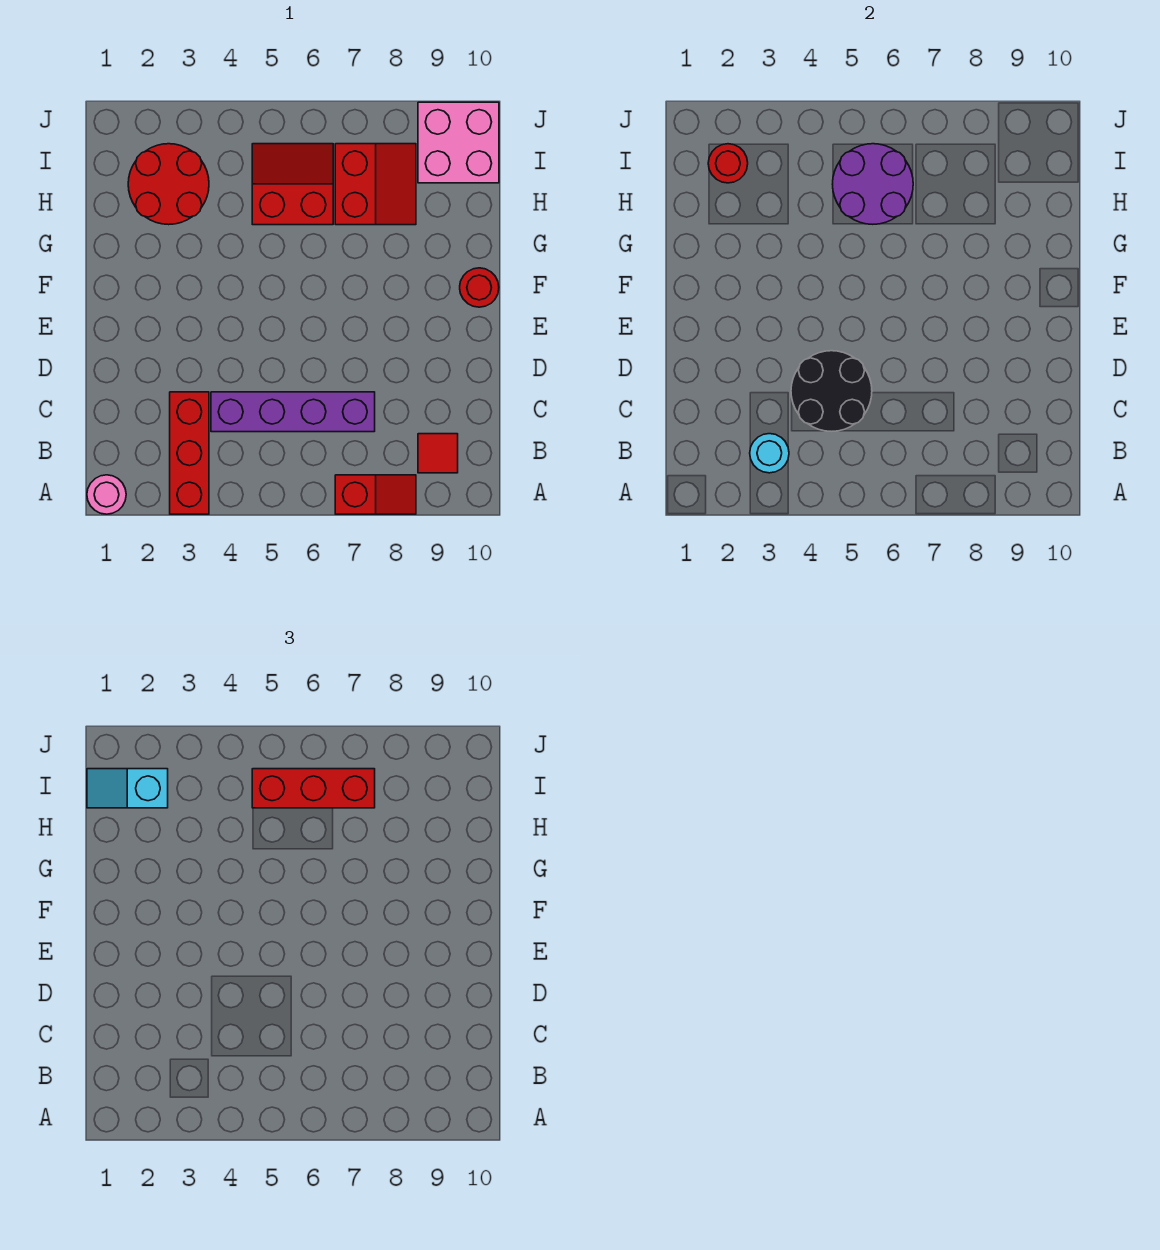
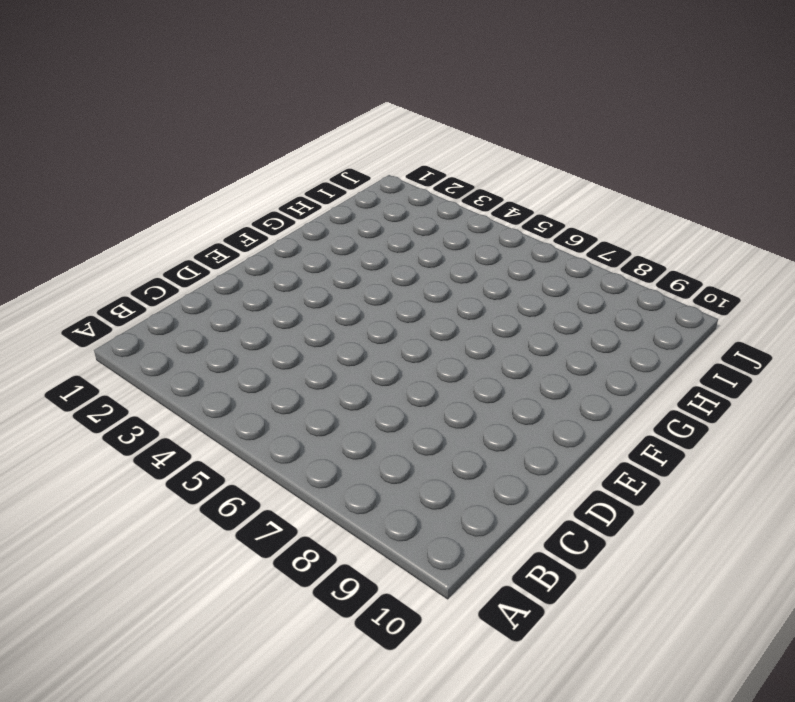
none -> pink 1x1 round brick [87,475,126,514]
none -> red 1x3 brick [170,392,209,514]
none -> red 1x2 slope [335,475,416,514]

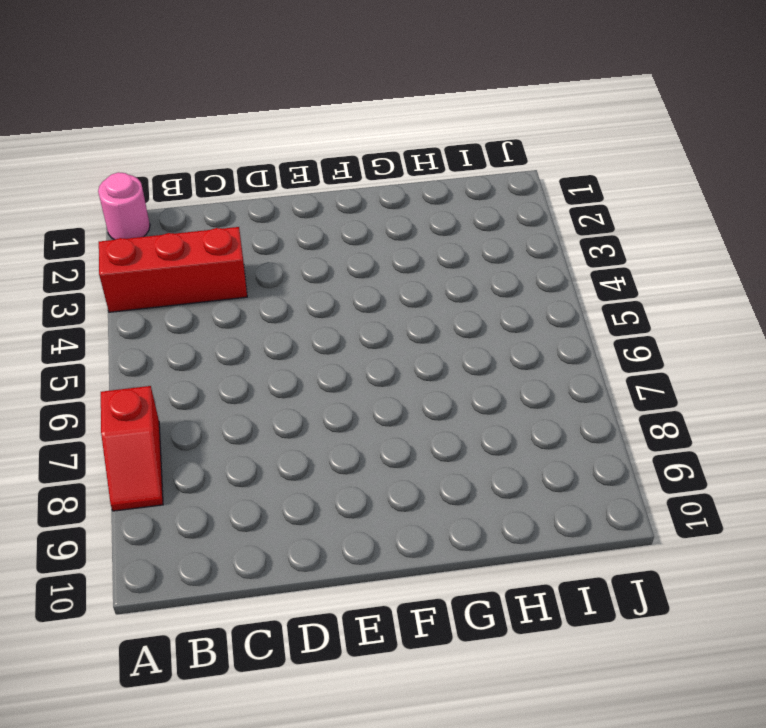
none -> red 1x1 tile [418,434,458,473]
none -> purple 1x4 brick [211,392,375,432]
none -> red 1x1 round brick [460,268,499,307]

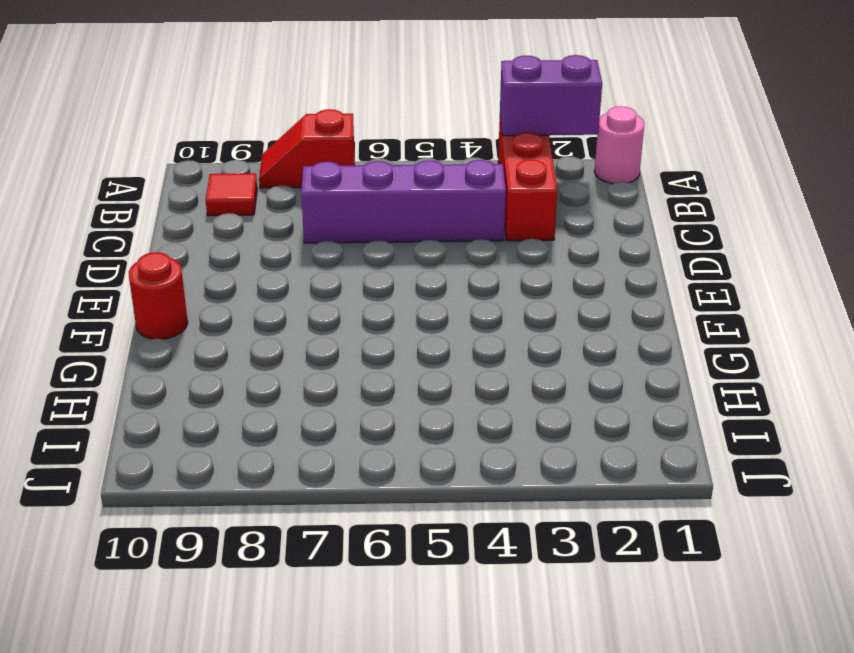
purple 1x2 brick [500,55,602,136] -> none
none -> red 2x2 round brick [128,144,209,225]
none -> red 2x2 slope [252,144,333,225]
none -> red 2x2 slope [335,144,416,225]

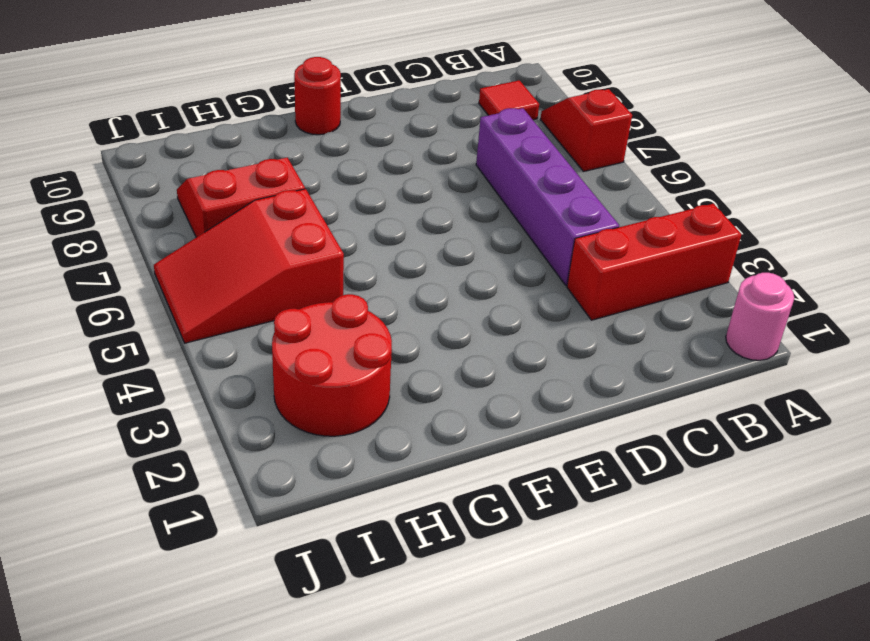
red 2x3 slope [154,189,344,343] -> red 2x2 slope [252,144,333,225]
none -> pink 2x2 brick [418,102,499,183]
none -> cyan 1x1 round brick [750,434,789,473]
none -> black 2x2 round brick [791,351,872,431]

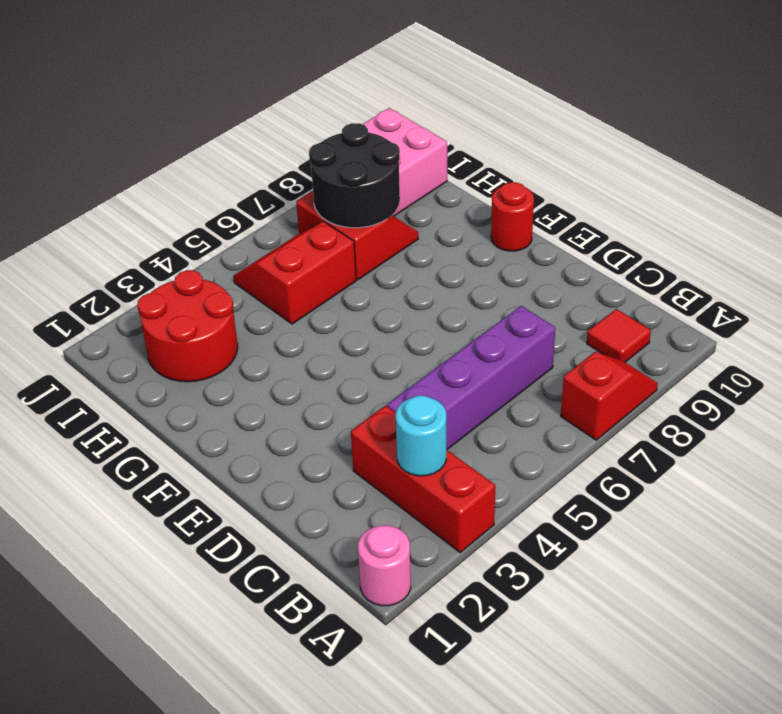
black 2x2 round brick [309,123,400,228] -> black 2x2 round brick moved to [791,351,872,431]
none -> purple 2x2 round brick [833,144,913,224]
none -> red 1x1 round brick [708,144,748,183]
none -> cyan 1x2 slope [87,769,168,808]

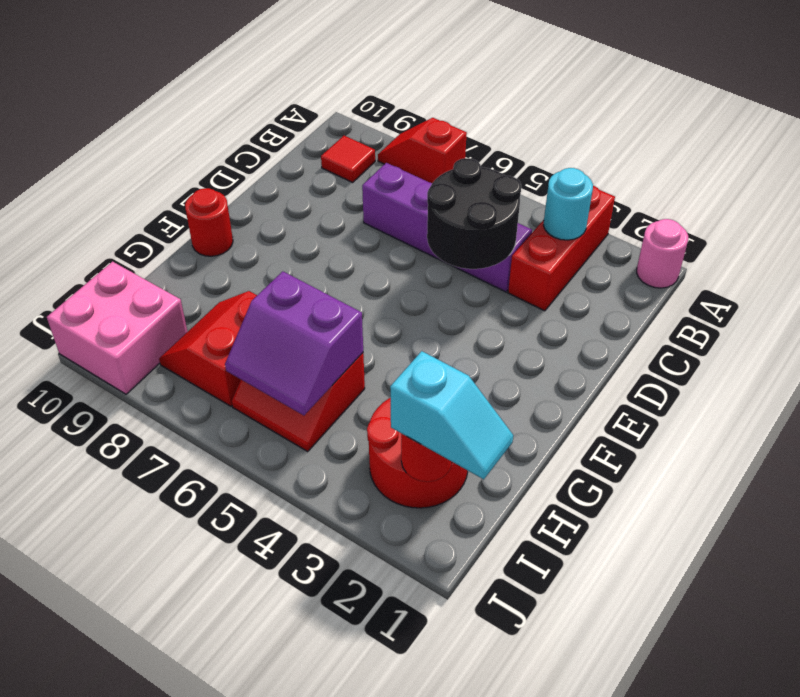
purple 2x2 slope [225,271,363,415] -> purple 2x2 round brick [833,144,913,224]
none -> red 1x3 brick [252,769,375,808]

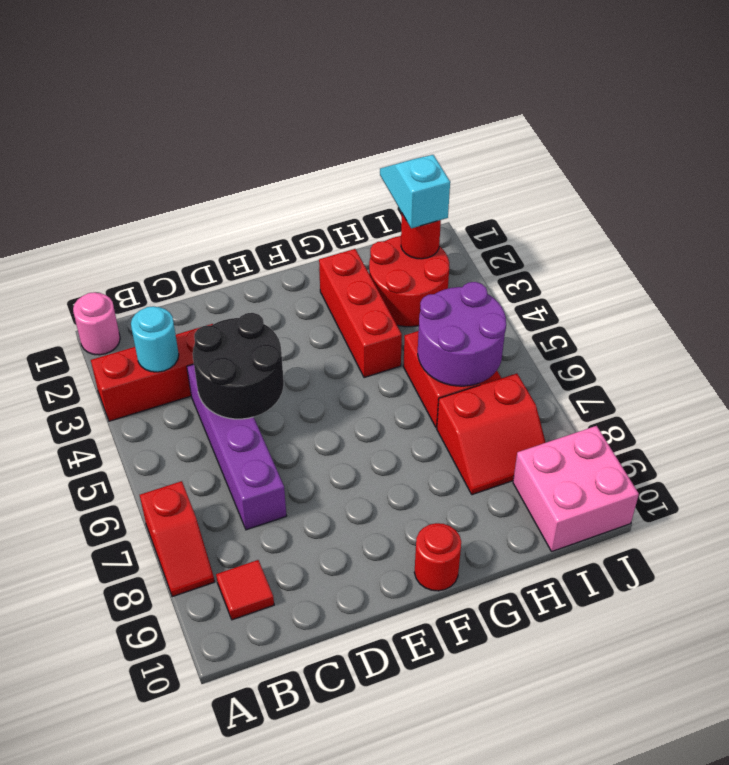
red 1x3 brick [319,249,402,378] -> red 1x3 brick moved to [252,769,375,808]

